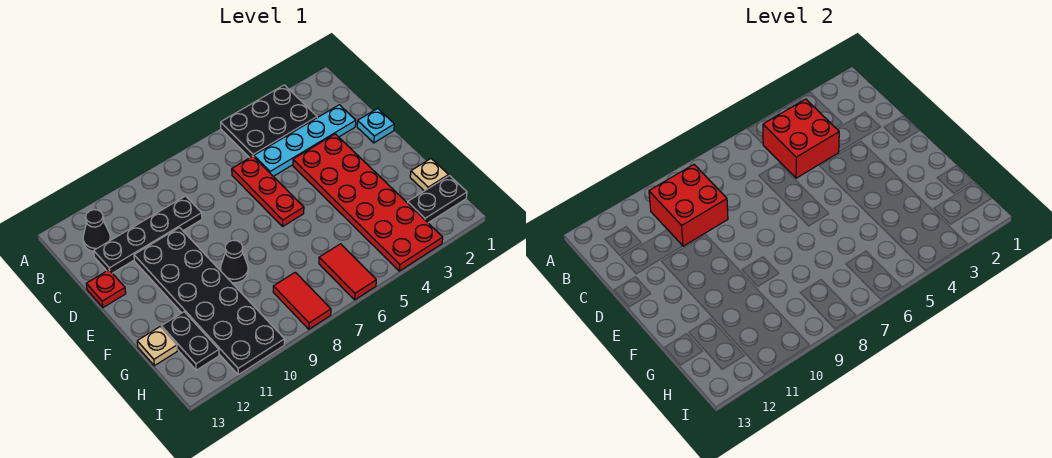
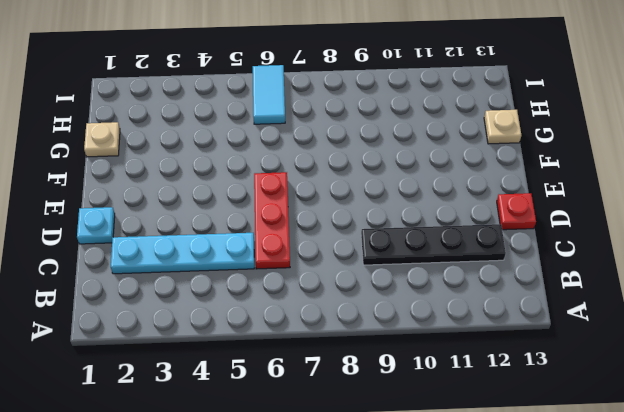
cyan 1x2 tile [253,65,285,124] -> red 1x2 tile [319,244,376,300]
none -> black 2x3 plate [221,85,317,158]
none -> black 1x1 cone [83,210,111,252]
none -> red 2x6 plate [293,134,443,271]

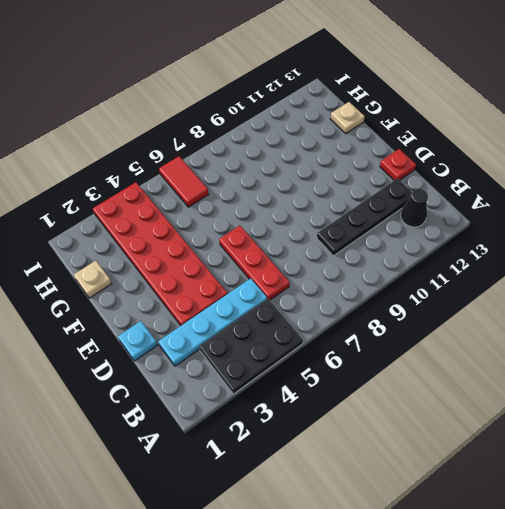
none -> black 2x6 plate [134,228,285,375]
none -> black 1x1 cone [221,240,248,283]
none -> black 1x2 plate [161,312,219,370]

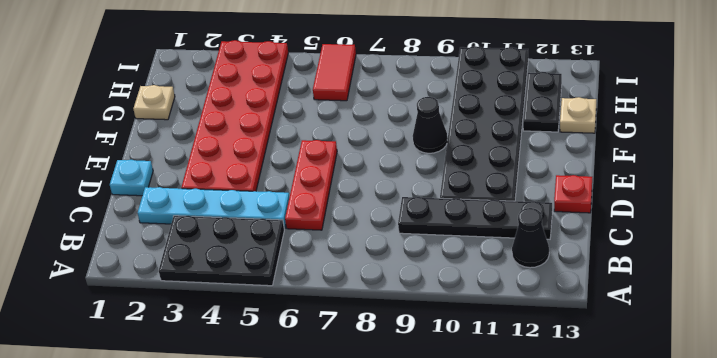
none -> black 1x2 plate [408,176,467,223]
none -> red 1x2 tile [273,272,331,329]
none -> red 2x2 brick [763,99,839,178]

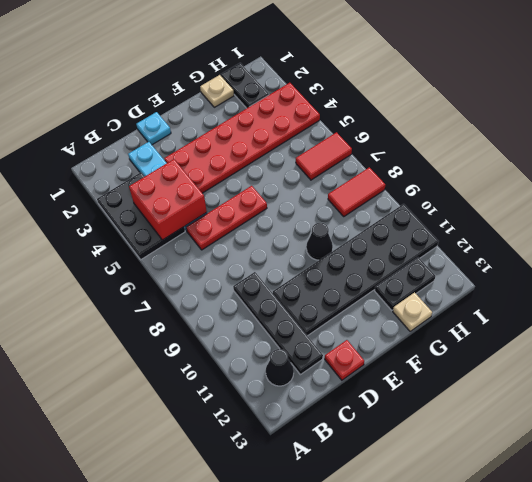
none -> red 2x2 brick [649,165,728,246]

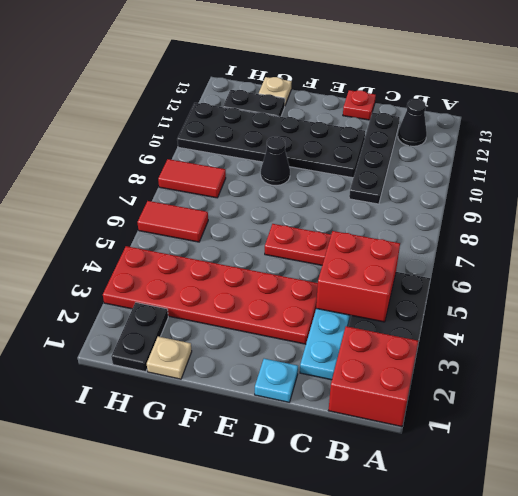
red 2x2 brick [328,326,418,427] -> red 2x2 brick moved to [649,165,728,246]

